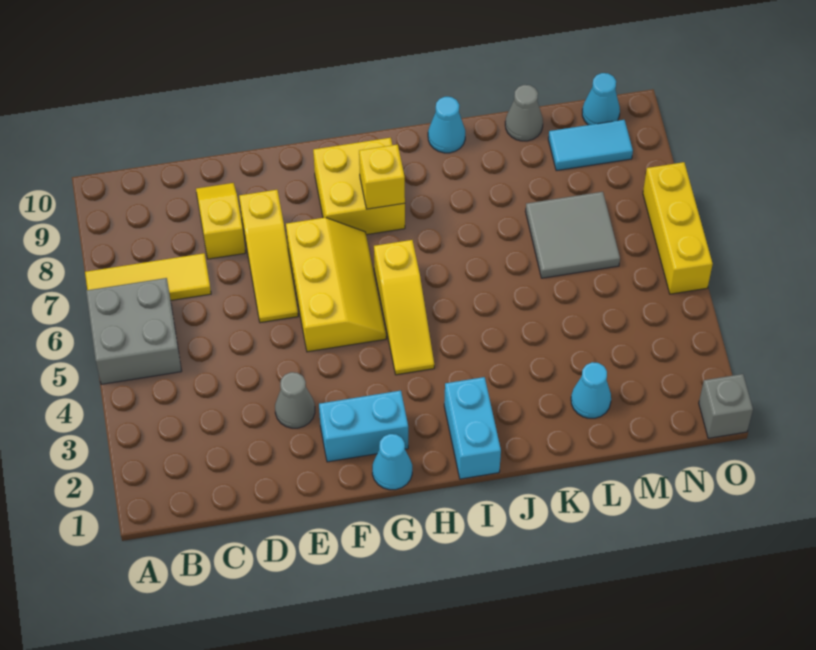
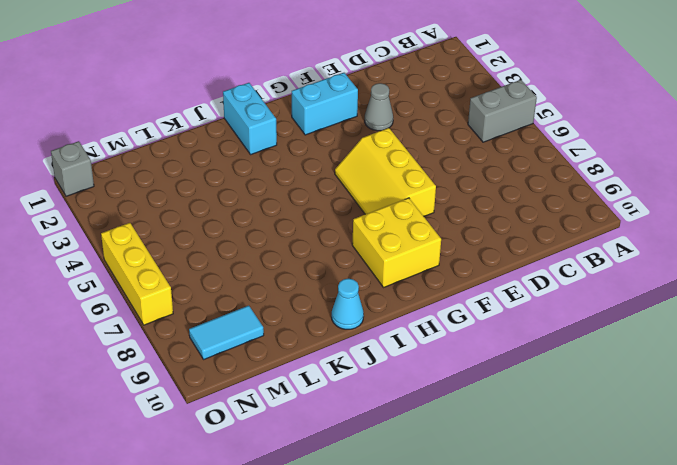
grey 1x2 brick [468,80,537,142] -> grey 2x2 brick [86,278,182,384]
none -> yellow 1x3 tile [85,253,211,300]
none -> yellow 1x2 slope [196,183,246,259]
none -> yellow 1x3 slope [239,190,298,323]

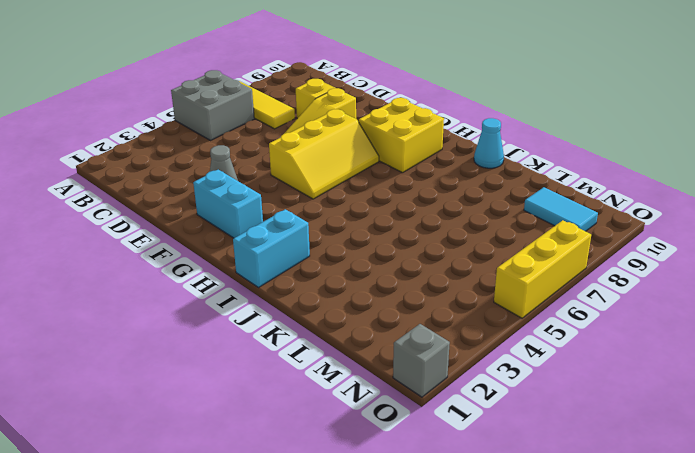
none -> cyan 1x1 cone [372,434,412,490]
none -> yellow 1x3 slope [374,240,434,375]
none -> cyan 1x1 cone [571,362,611,418]

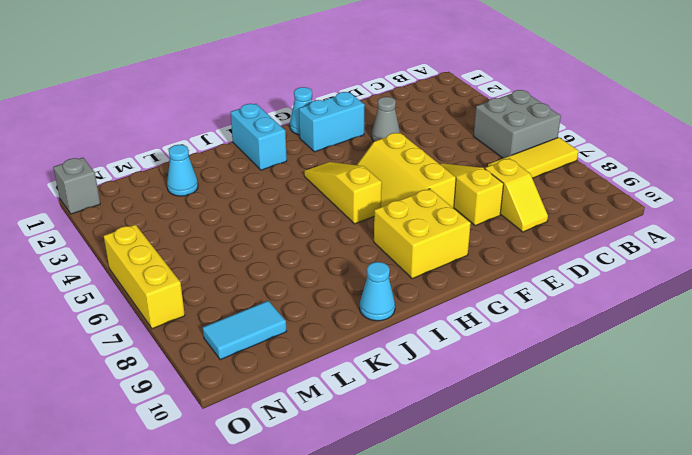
none -> grey 2x2 tile [526,192,620,278]
none -> grey 1x1 cone [505,85,543,141]
none -> cyan 1x1 cone [582,73,620,125]

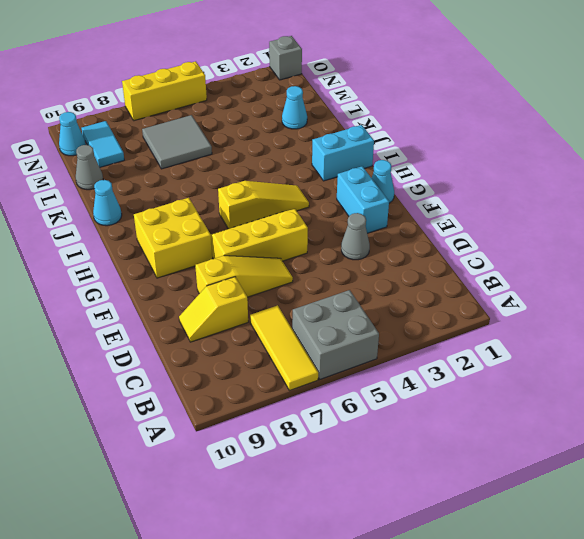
none -> yellow 1x1 brick [359,145,405,209]

